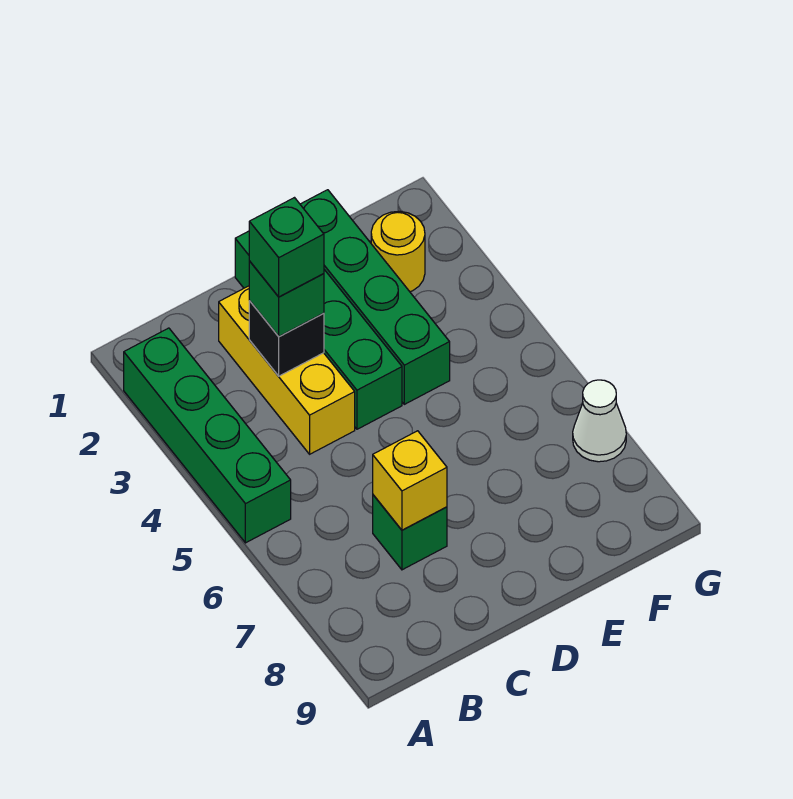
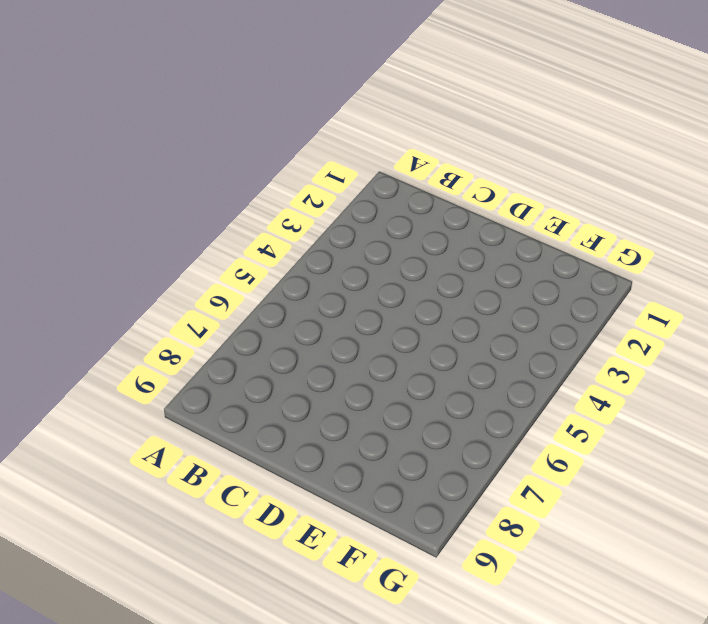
none -> green 1x4 brick [124,328,291,543]
none -> yellow 1x3 brick [219,286,355,454]

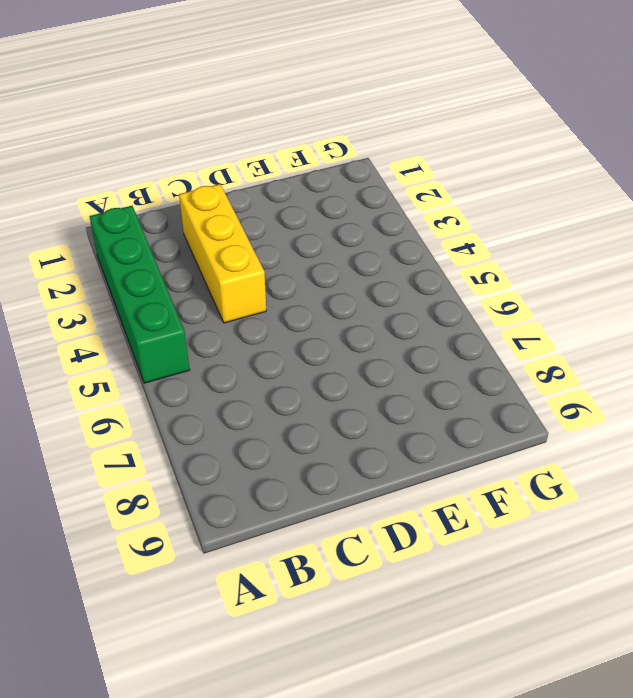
none -> green 1x1 brick [373,495,447,570]
none -> green 1x4 brick [235,231,402,429]

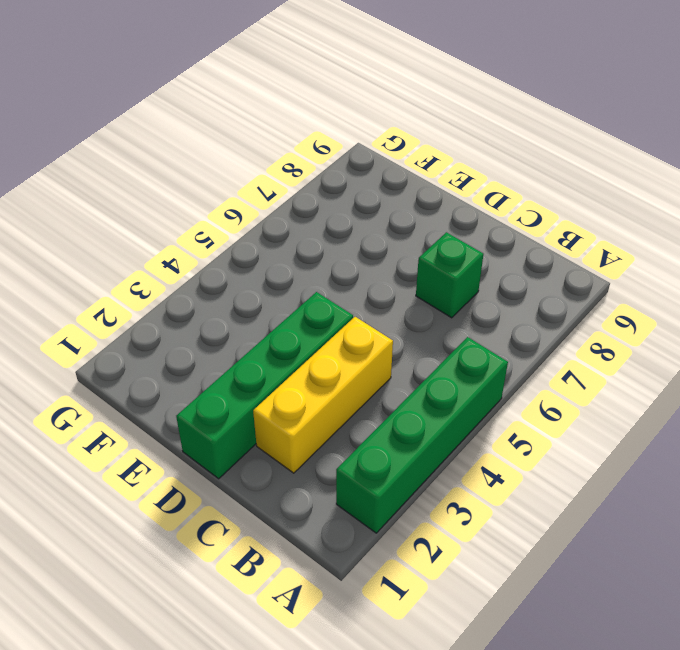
none -> green 1x4 brick [300,190,450,404]
none -> yellow 1x1 round brick [371,211,425,292]

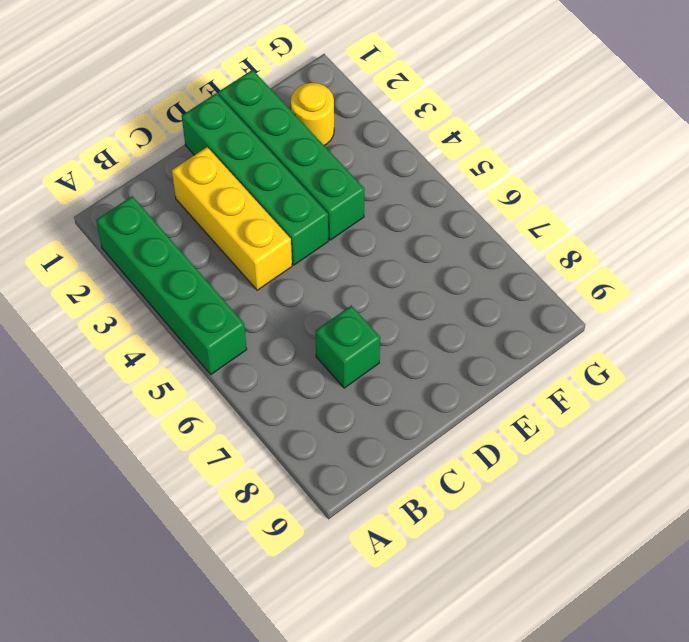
none -> white 1x1 cone [573,380,626,462]
none -> black 1x1 brick [249,301,324,376]

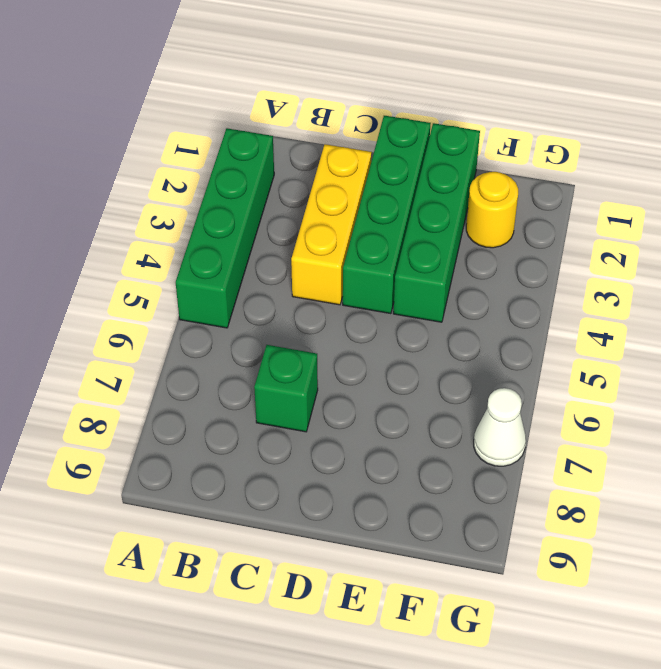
none -> black 1x1 brick [249,301,324,376]
none -> yellow 1x1 brick [373,431,447,530]

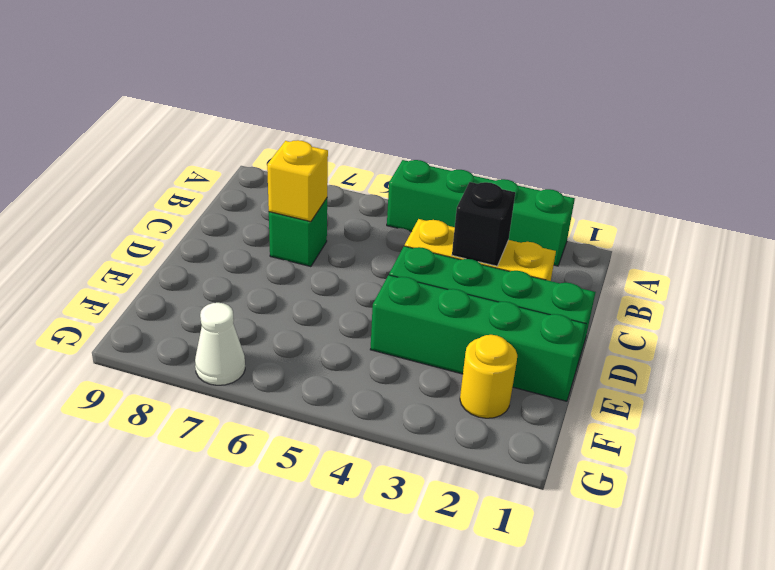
none -> green 1x1 brick [249,261,324,337]
none -> green 1x1 brick [249,198,324,297]

